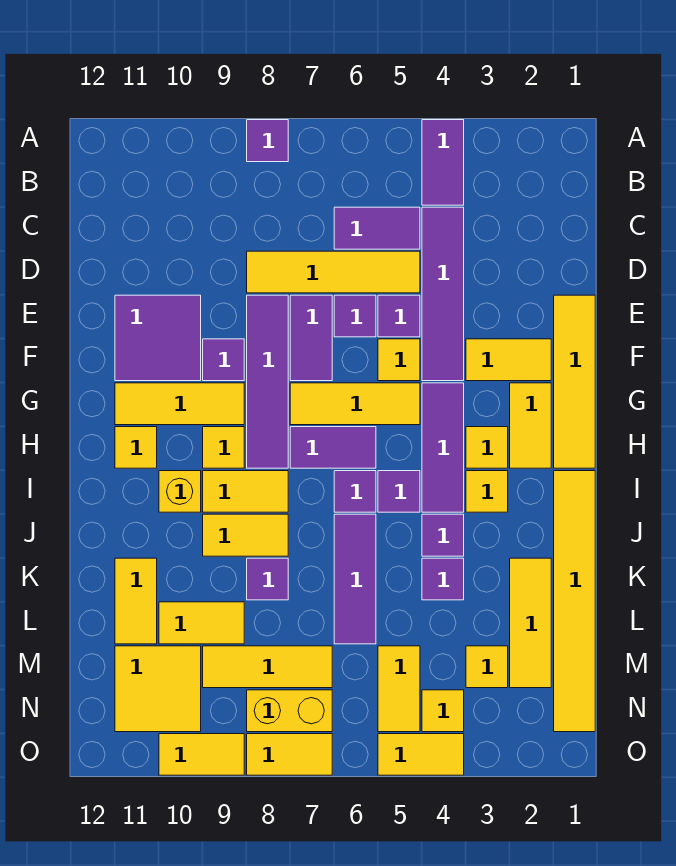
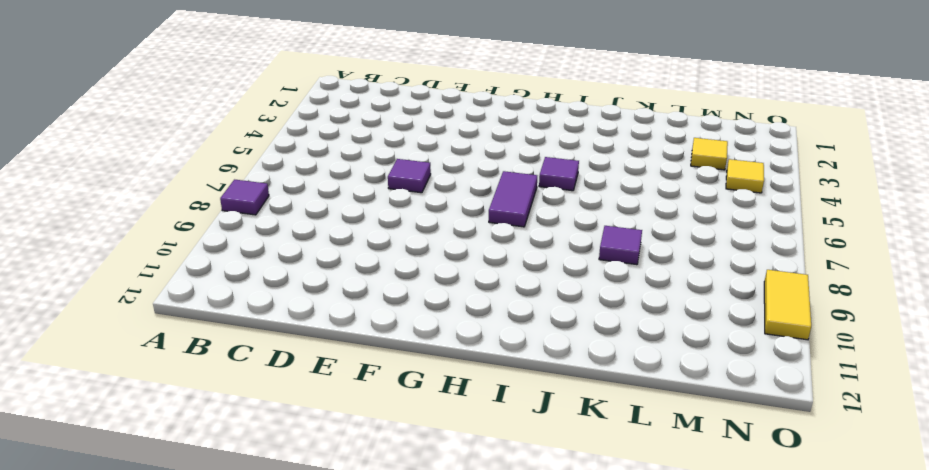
none -> purple 1x2 tile [422,120,464,205]
none -> purple 1x4 tile [422,207,464,381]
none -> purple 1x2 tile [334,207,420,249]
none -> yellow 1x4 tile [247,251,420,293]

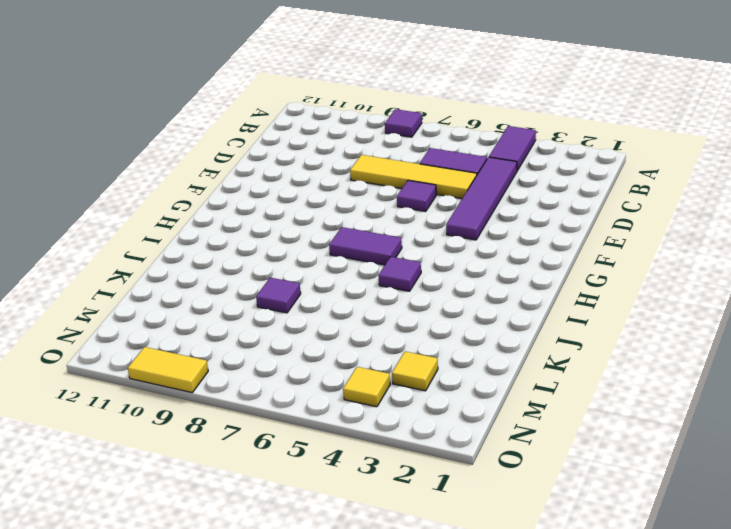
none -> yellow 1x4 tile [554,295,595,468]
none -> purple 1x1 tile [378,295,420,337]
none -> purple 1x2 tile [290,295,332,381]
none -> purple 1x4 tile [247,295,288,468]

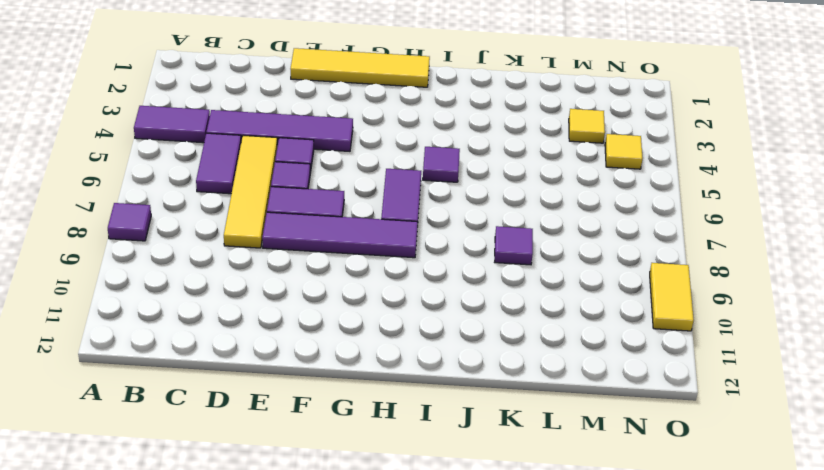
none -> purple 2x2 tile [115,295,201,381]
none -> yellow 1x2 tile [466,339,551,381]
none -> yellow 1x1 tile [378,339,420,381]
none -> purple 1x1 tile [203,339,244,381]

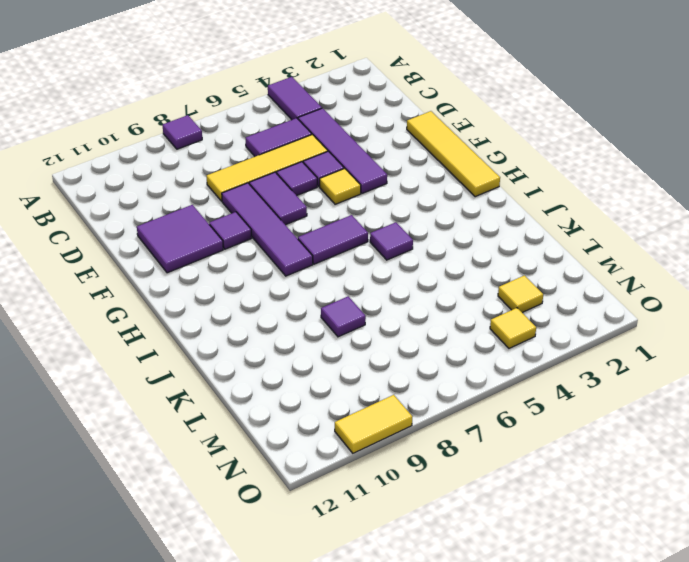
none -> yellow 1x2 tile [466,339,551,381]
none -> yellow 1x2 tile [510,383,551,468]
none -> purple 1x3 tile [422,383,464,512]
none -> yellow 1x3 tile [290,383,420,425]

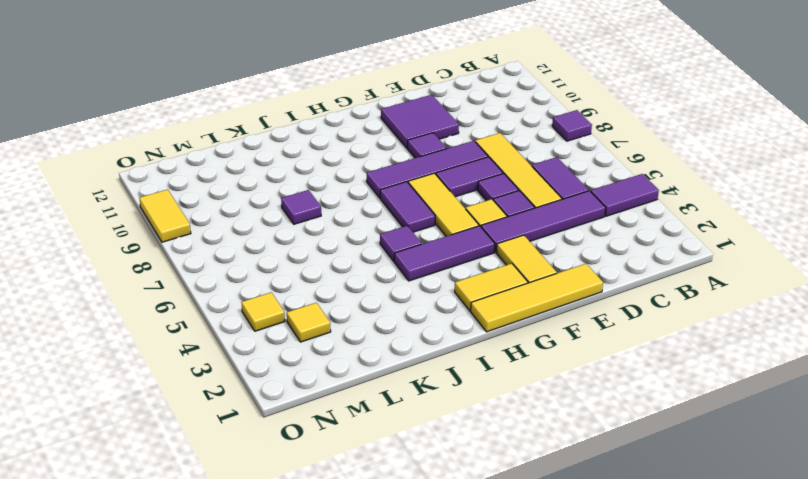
none -> yellow 1x3 tile [115,383,244,425]
none -> yellow 1x1 tile [466,427,508,468]
none -> yellow 1x1 tile [203,427,244,468]
none -> yellow 1x1 tile [115,427,157,468]

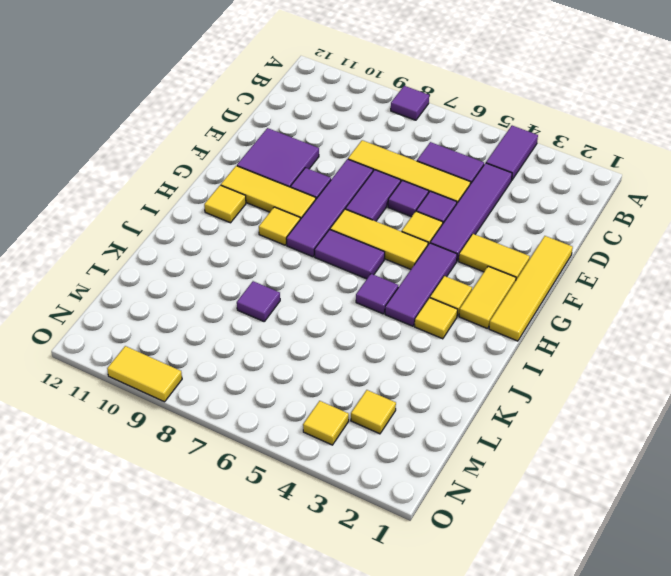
none -> yellow 1x6 tile [554,471,595,732]
none -> purple 1x1 tile [334,471,376,512]
none -> yellow 1x2 tile [203,471,288,512]
none -> yellow 1x1 brick [159,471,201,512]

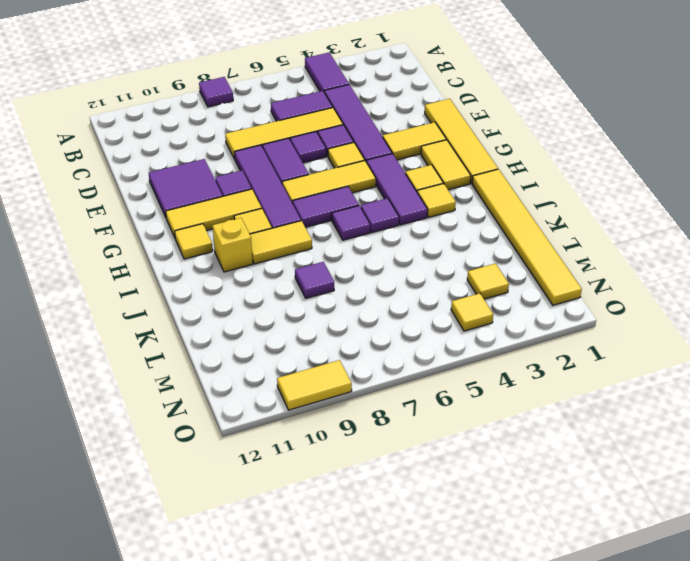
none -> purple 1x1 tile [422,514,464,556]
none -> purple 1x3 tile [334,514,376,644]
none -> yellow 1x2 tile [203,514,288,556]
none -> yellow 1x3 tile [510,558,551,688]

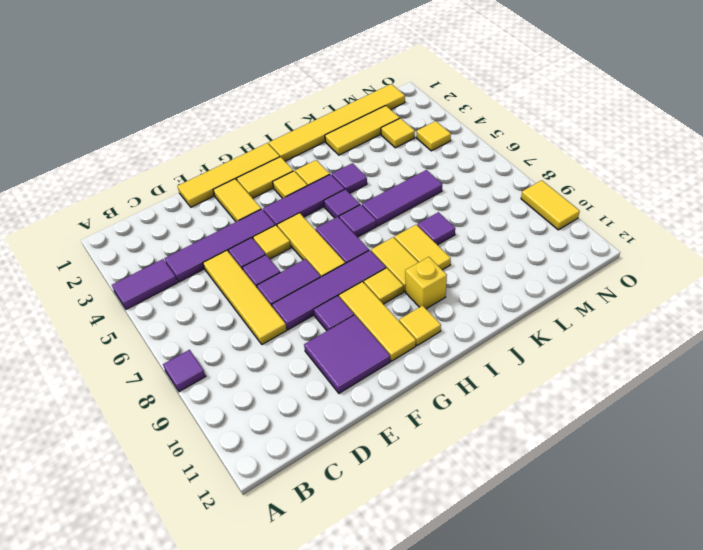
none -> purple 1x2 tile [334,207,420,249]
none -> purple 1x1 tile [422,558,464,600]
none -> yellow 1x2 tile [115,558,157,644]
none -> yellow 1x2 tile [159,602,244,644]

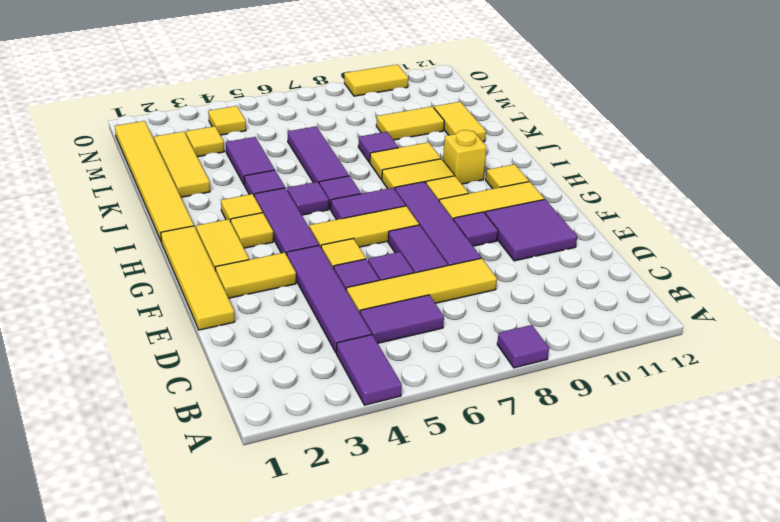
purple 1x2 tile [226,137,275,185] -> purple 1x1 tile [422,558,464,600]
none -> yellow 1x2 tile [378,646,420,732]
none -> yellow 1x3 tile [203,646,332,688]
none -> yellow 2x2 tile [115,646,201,732]
none -> yellow 1x2 brick [247,690,332,732]

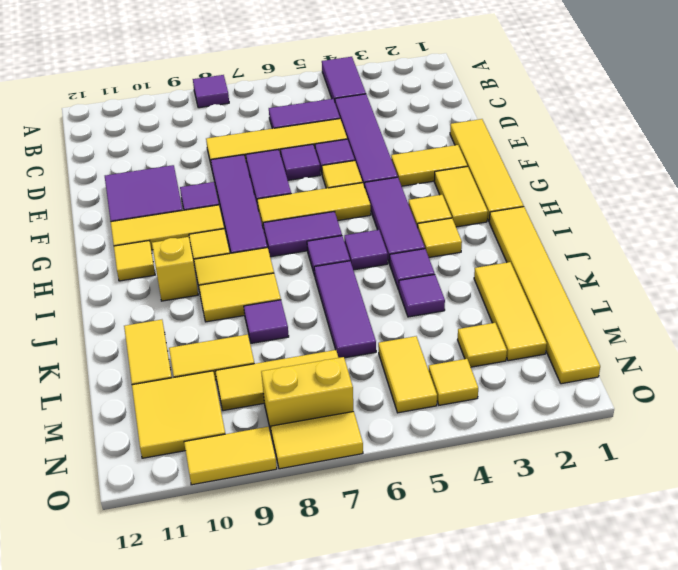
none -> yellow 1x2 tile [378,734,464,775]

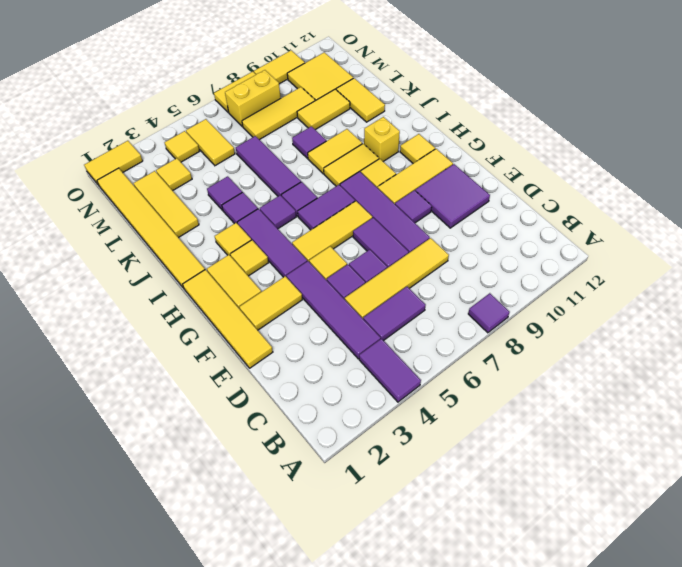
yellow 1x2 tile [84,141,143,184] -> yellow 1x2 tile moved to [378,734,464,775]

